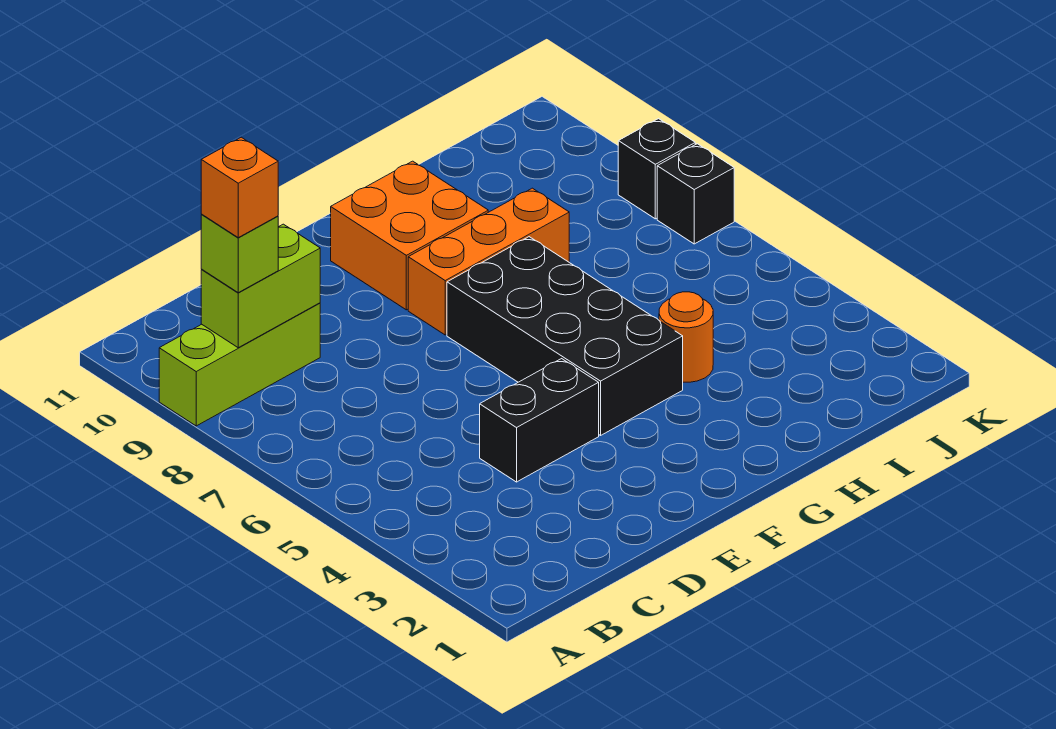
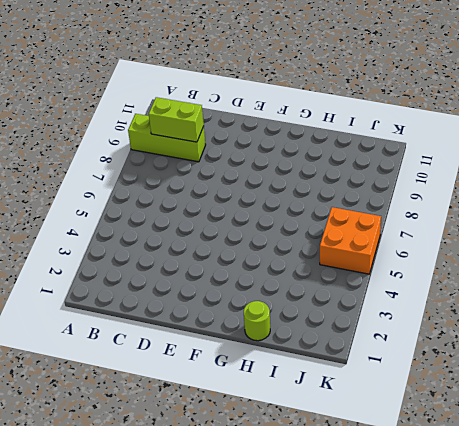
lime 1x1 round brick [244,301,270,341] -> none
orange 2x2 brick [320,207,381,274] -> orange 2x2 brick moved to [331,161,488,310]
none -> black 1x2 brick [480,359,599,482]
none -> black 2x4 brick [447,237,683,435]

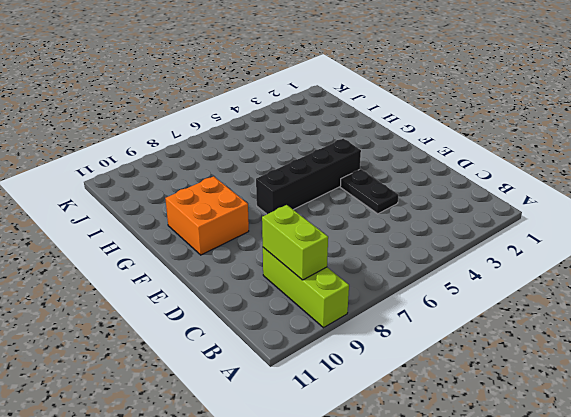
black 1x2 plate [340,169,398,214] -> black 1x2 brick [480,359,599,482]
black 1x4 brick [256,139,361,214] -> black 2x4 brick [447,237,683,435]
none -> orange 1x3 brick [408,188,569,335]
none -> orange 1x1 round brick [659,292,713,382]

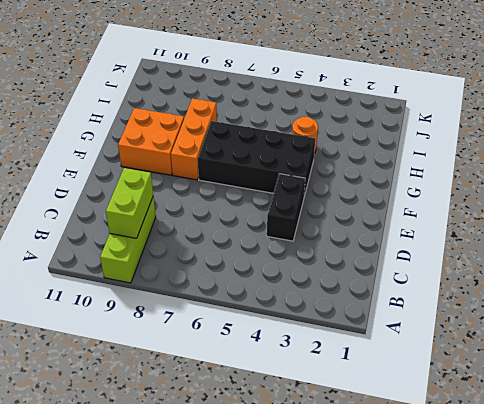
none -> black 1x1 brick [657,144,734,244]
none -> black 1x1 brick [618,119,695,219]

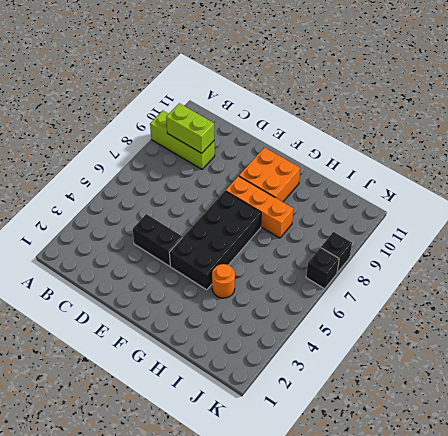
none -> lime 1x1 brick [201,215,278,293]
none -> orange 1x1 brick [201,137,278,238]

